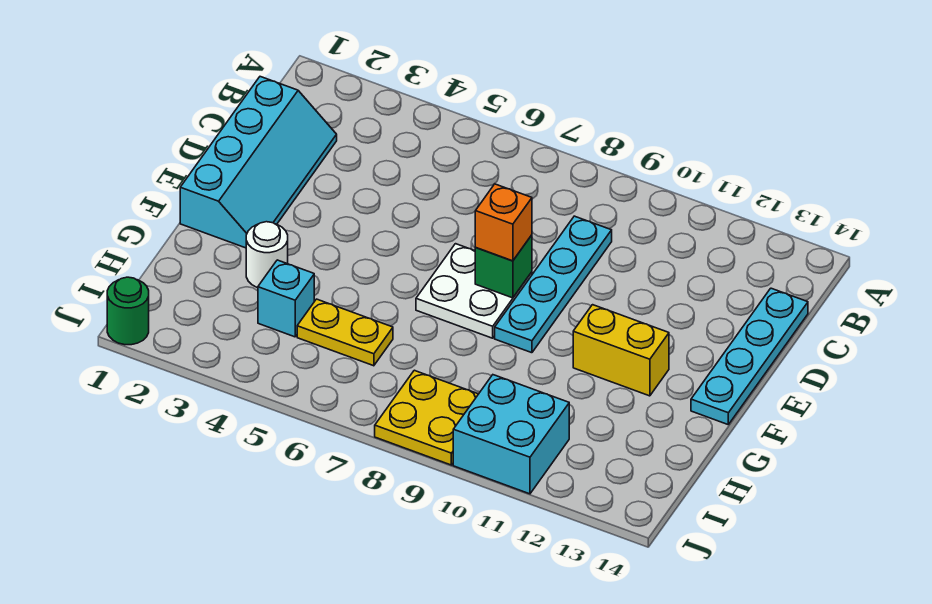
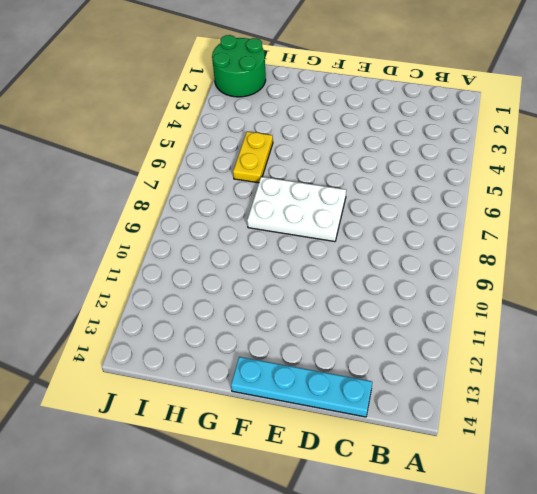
white 2x3 plate [247,177,346,242] -> white 2x2 plate [416,244,532,338]
green 2x2 round brick [212,35,266,97] -> green 1x1 round brick [107,277,149,345]
none -> cyan 2x4 slope [180,77,337,248]
none -> cyan 1x4 plate [495,216,612,353]
none -> yellow 1x2 brick [573,305,669,396]

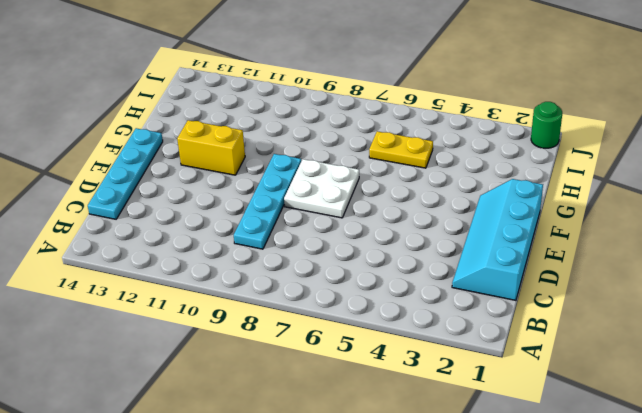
none -> white 1x1 round brick [246,222,288,288]
none -> cyan 1x1 brick [258,260,314,337]
none -> yellow 2x2 plate [375,370,478,465]

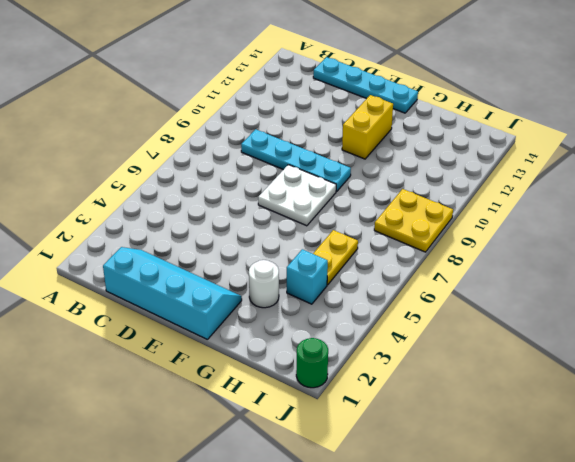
none -> cyan 2x2 brick [453,375,569,494]
none -> green 1x1 brick [475,235,532,298]
none -> orange 1x1 brick [475,184,532,261]

